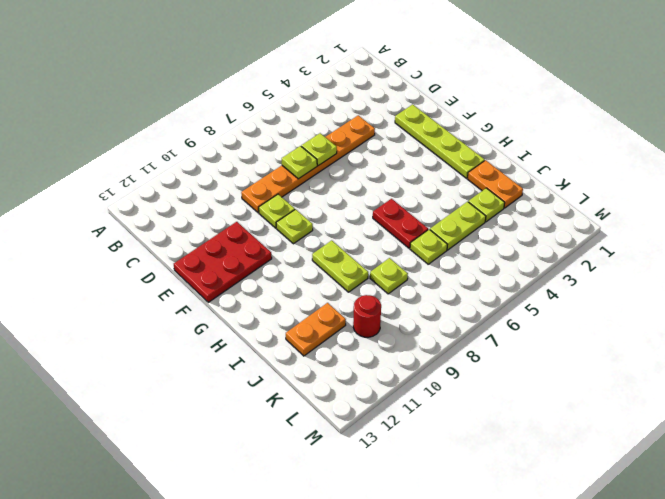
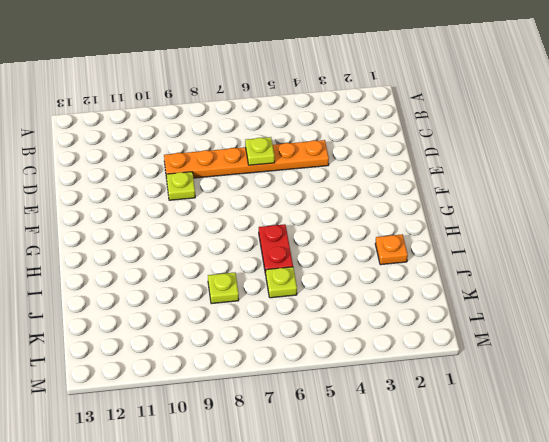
orange 1x1 plate [375,234,408,265] -> orange 1x2 plate [467,160,523,208]
none -> lime 1x4 plate [395,104,485,178]
none -> red 2x3 plate [174,222,272,302]
none -> lime 1x1 plate [276,209,313,244]

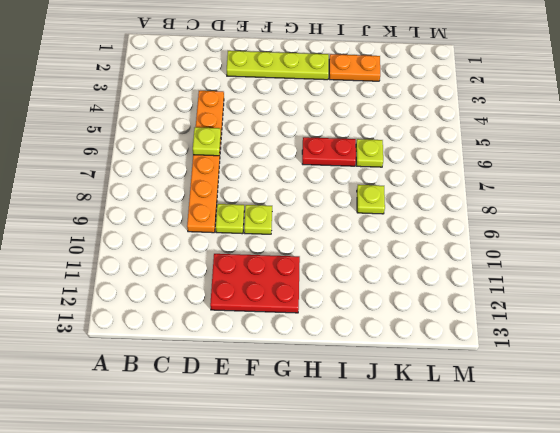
red 2x3 plate [210,254,300,313] -> red 2x3 plate turned to [174,222,272,302]
none -> lime 1x2 plate [312,240,368,292]
none -> lime 1x1 plate [468,188,505,222]
none -> lime 1x2 plate [430,202,486,250]

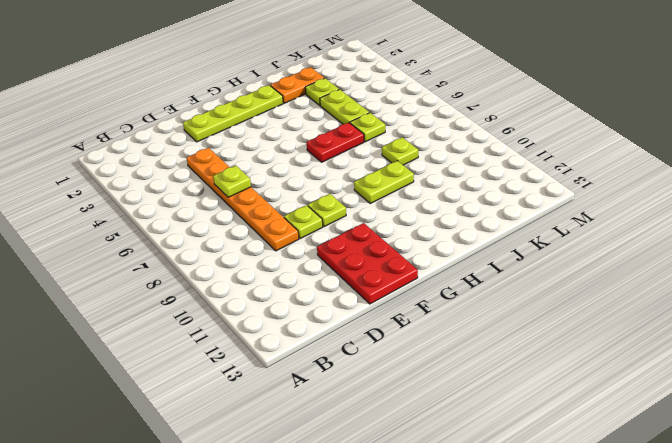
none -> orange 1x2 plate [286,303,346,356]
none -> red 1x1 round brick [353,295,381,337]
none -> lime 1x1 plate [282,146,317,179]

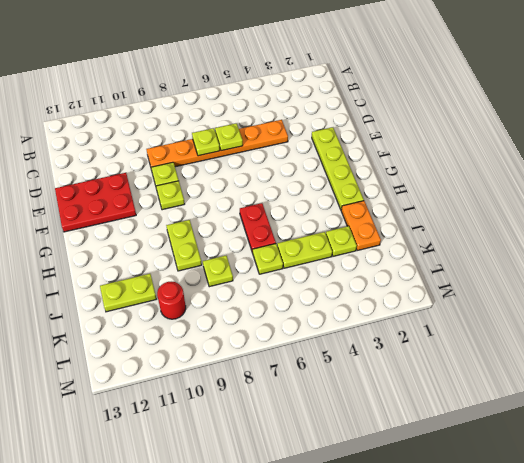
lime 1x2 plate [100,274,156,312] -> orange 1x2 plate [286,303,346,356]

